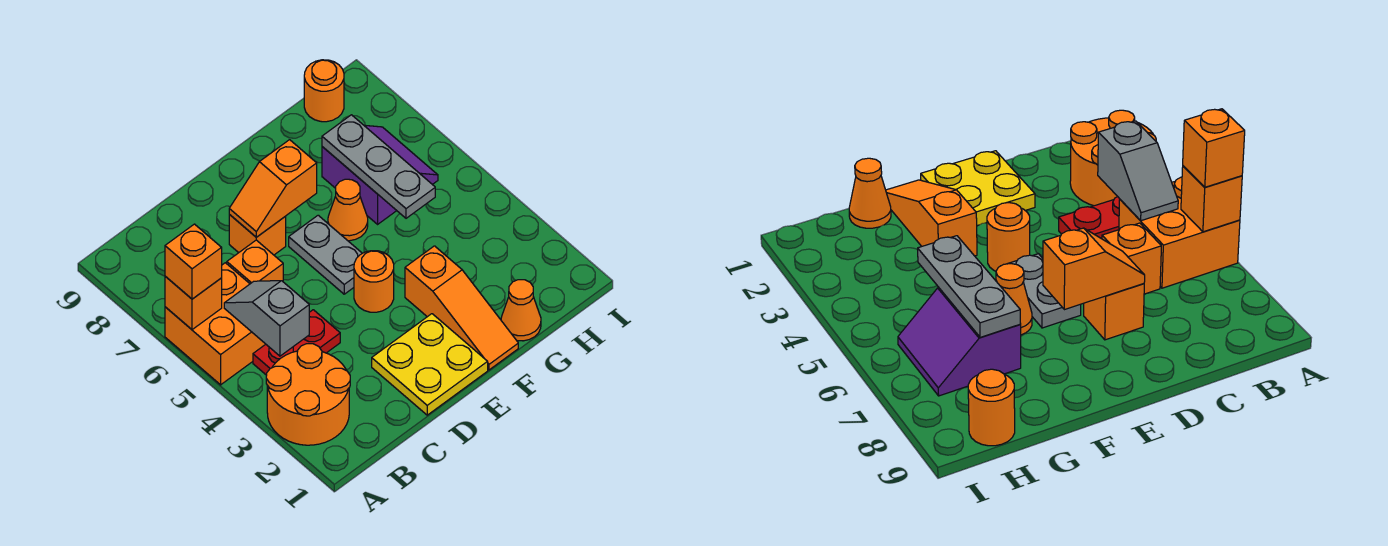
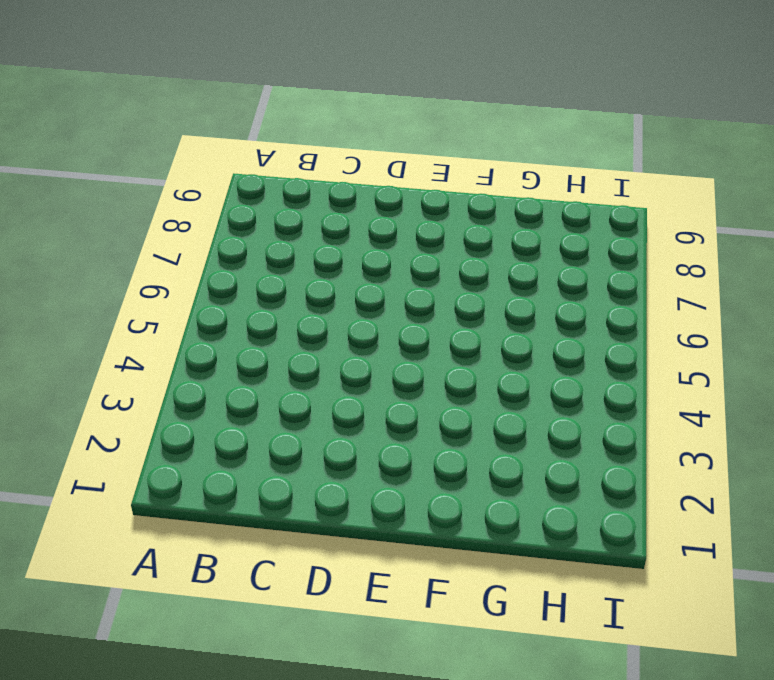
none -> orange 2x2 round brick [266,344,350,445]
none -> orange 2x2 brick [165,263,265,385]
none -> red 1x2 plate [253,310,340,375]

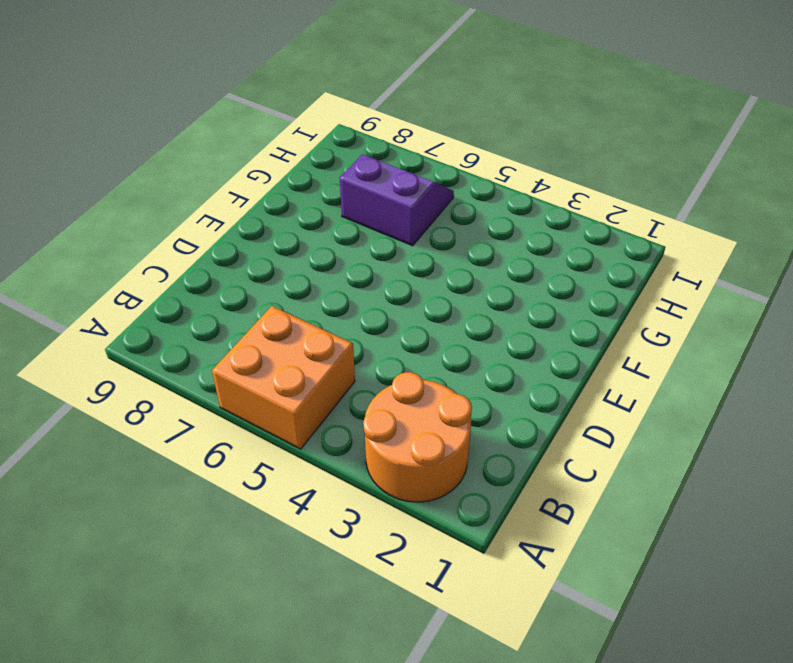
none -> red 1x2 plate [253,310,340,375]
none -> orange 1x1 brick [227,240,283,284]
none -> yellow 2x2 plate [372,314,488,415]

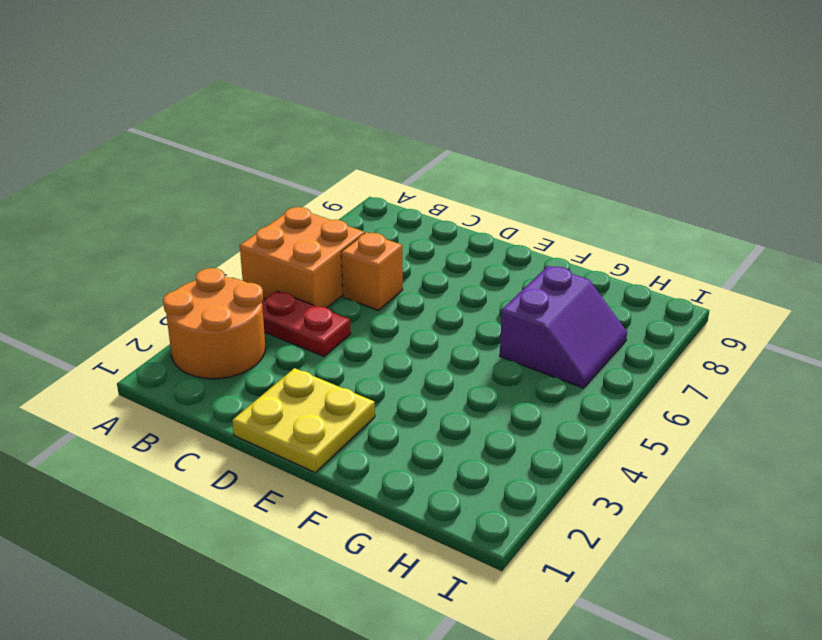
none -> orange 1x1 brick [229,215,286,255]
none -> orange 1x1 round brick [354,251,394,312]
none -> grey 1x2 plate [289,215,362,294]

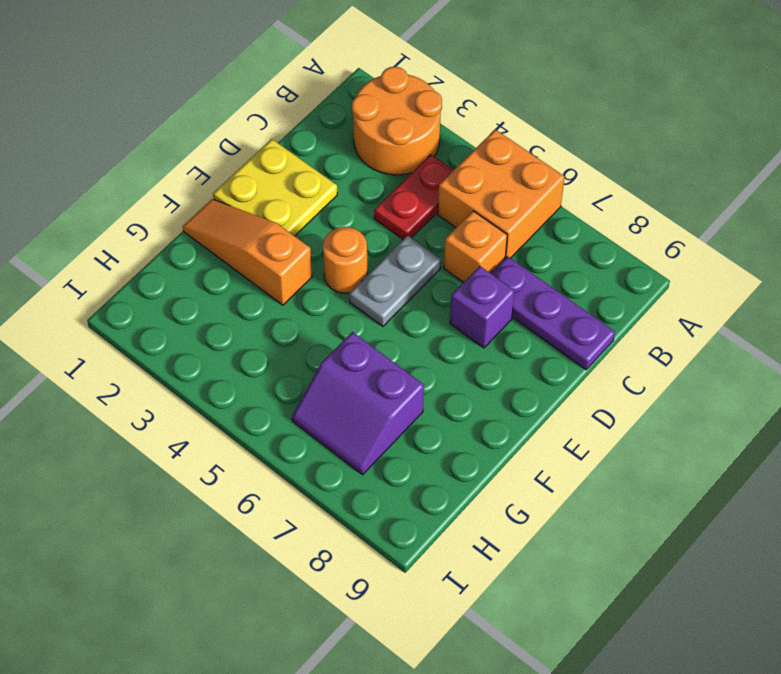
purple 1x3 plate [491,256,615,370] -> none
grey 1x2 plate [349,235,441,326] -> grey 1x2 plate turned to [289,215,362,294]
purple 1x1 brick [450,266,515,348] -> orange 1x1 brick [229,215,286,255]
none -> orange 1x1 cone [328,179,368,241]
none -> orange 1x1 cone [501,280,541,341]
none -> orange 1x1 round brick [304,60,344,122]

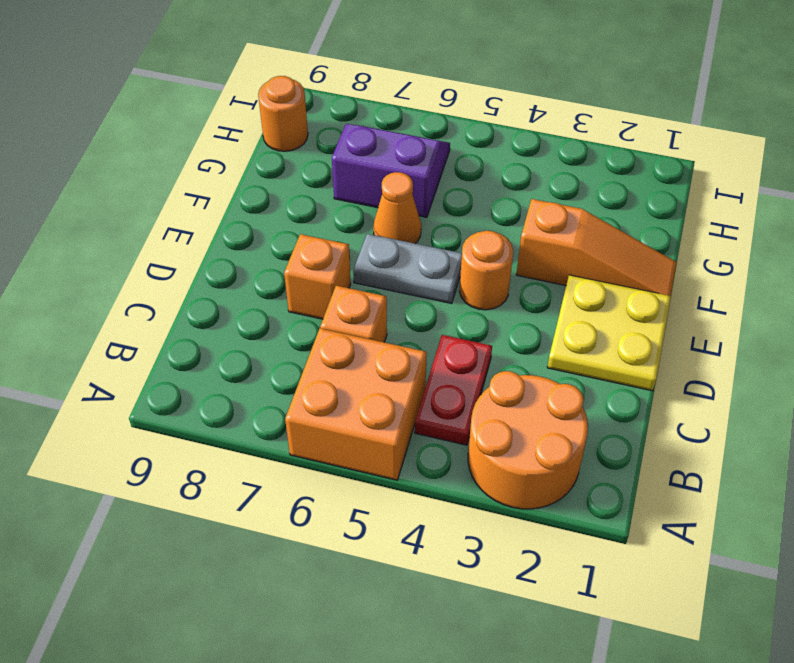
none -> orange 1x1 cone [501,280,541,341]
none -> orange 1x1 brick [165,276,222,330]
none -> grey 1x2 slope [224,281,309,356]

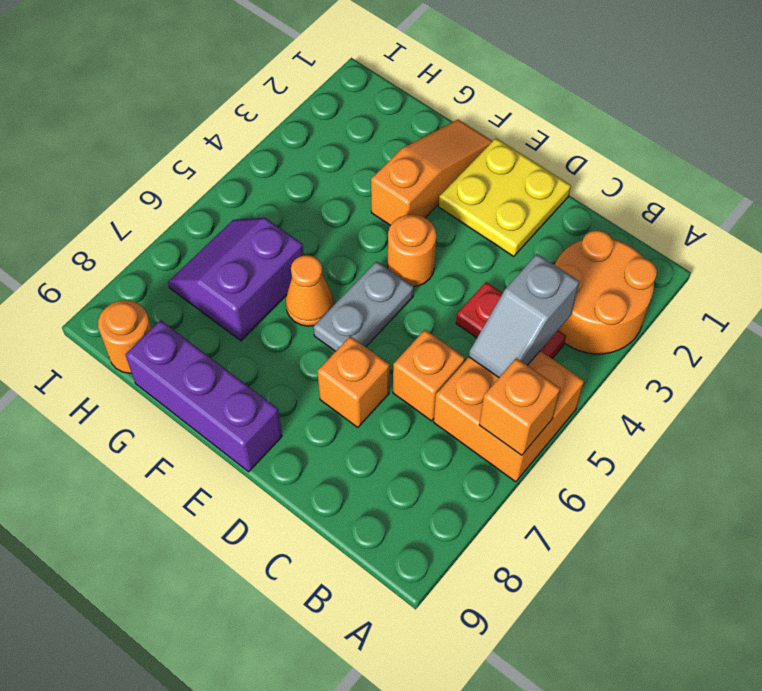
purple 1x3 brick [125,320,282,472] -> none
none -> orange 1x1 cone [501,280,541,341]
none -> orange 1x2 slope [229,140,317,237]
none -> grey 1x3 plate [322,115,435,218]

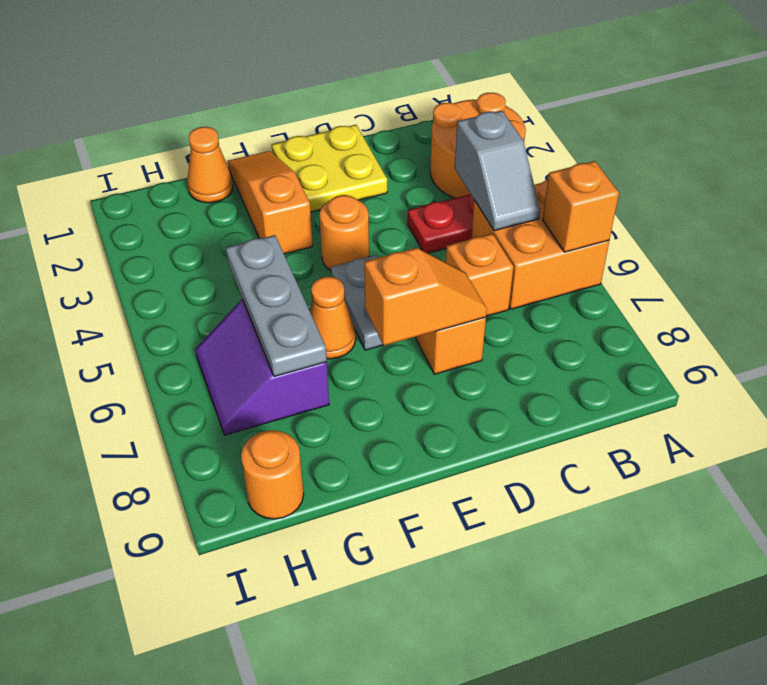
none -> orange 1x1 brick [165,224,222,299]

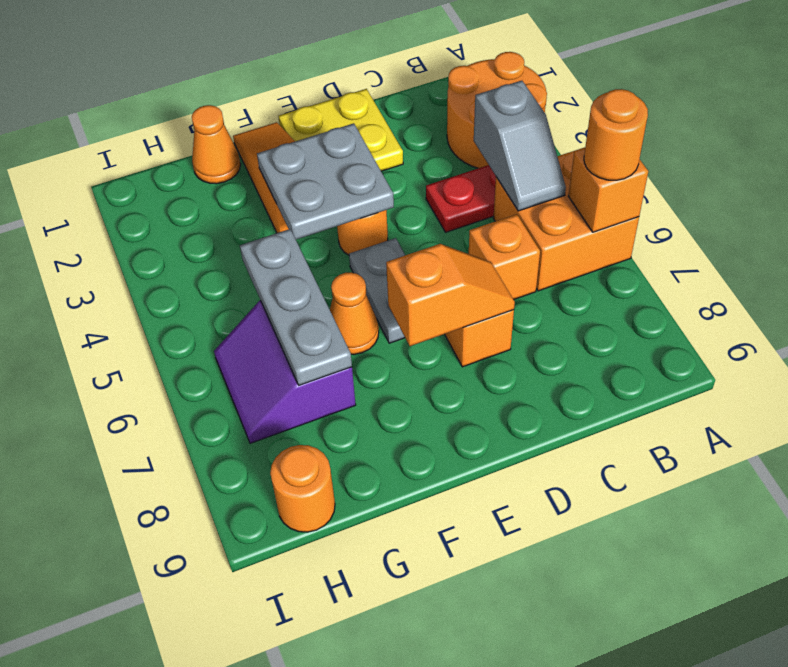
orange 1x1 round brick [584,89,648,180] -> orange 1x1 brick [165,224,222,299]
grey 2x2 plate [257,123,394,239] -> none

